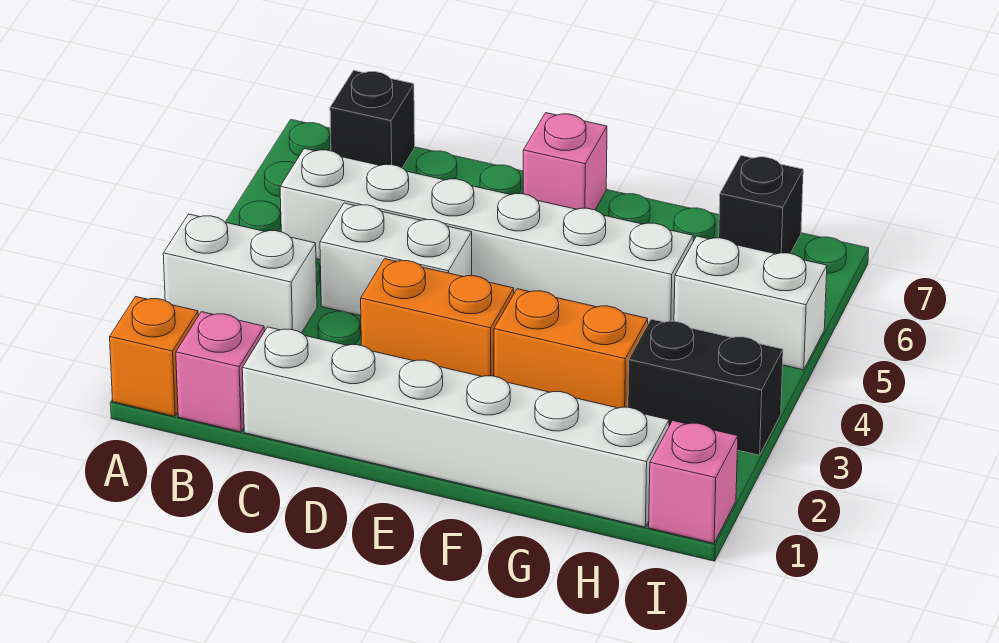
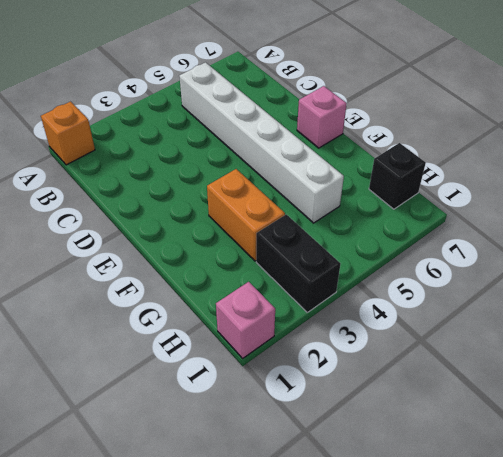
none -> white 1x2 brick [163,214,317,333]
none -> pink 1x1 brick [176,312,264,432]
none -> black 1x1 brick [330,70,415,168]

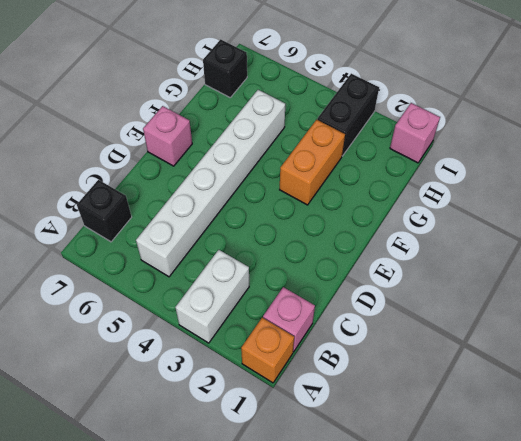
none -> white 1x6 brick [242,327,669,527]
none -> white 1x2 brick [320,203,472,316]
none -> orange 1x2 brick [361,259,514,376]

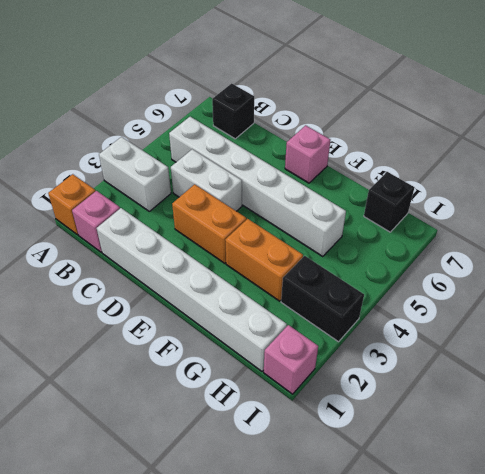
none -> white 1x2 brick [674,236,827,370]

